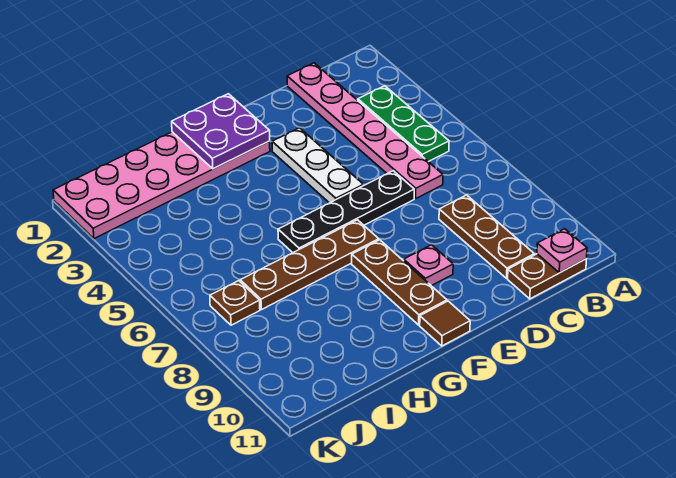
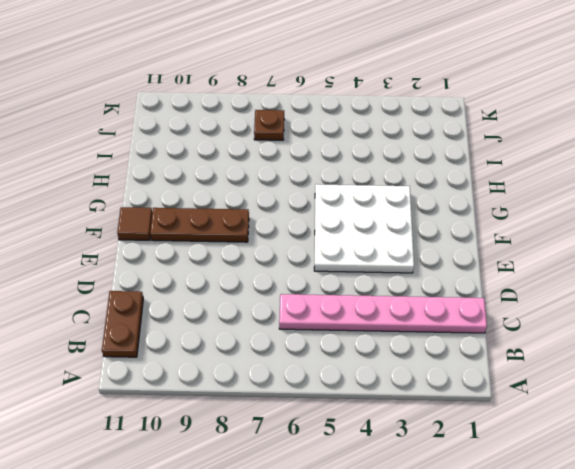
white 3x3 plate [314,184,414,273] -> white 1x3 plate [272,128,363,203]
none -> green 1x3 plate [358,86,449,162]
none -> brown 1x3 plate [439,195,534,278]
none -> black 1x4 plate [278,171,414,253]

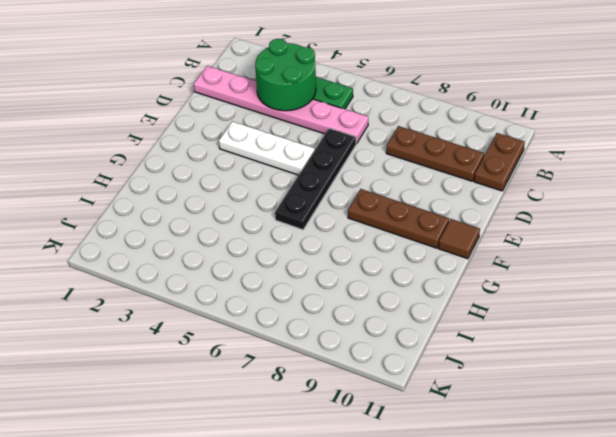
green 2x2 round brick [255,39,316,111] -> none
none -> pink 1x1 plate [404,245,453,286]
none -> pink 2x6 plate [53,132,270,239]
none -> brown 1x4 plate [240,220,379,310]

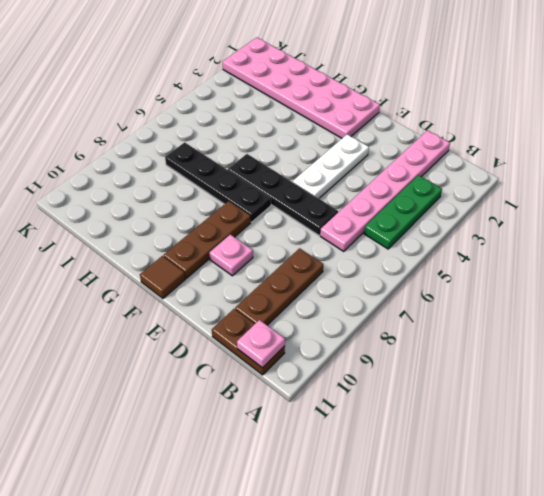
black 1x4 plate [165,142,271,222] -> brown 1x4 plate [240,220,379,310]
none -> brown 1x1 plate [210,281,260,325]
none -> purple 2x2 plate [172,94,270,169]

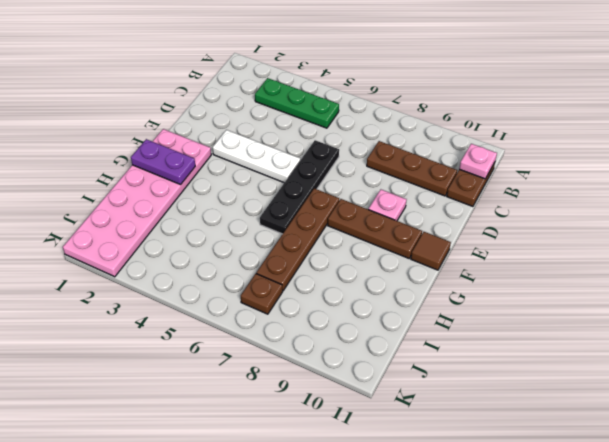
purple 1x2 plate [131,139,195,185] -> purple 2x2 plate [172,94,270,169]
none -> pink 1x6 plate [287,63,443,198]

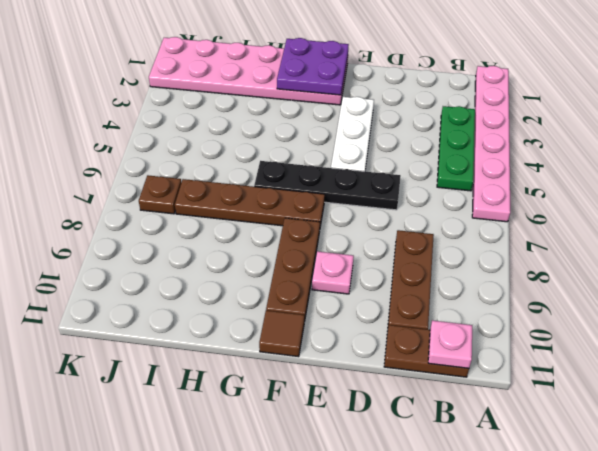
pink 1x6 plate [472,66,510,222] -> pink 1x6 plate moved to [287,63,443,198]

